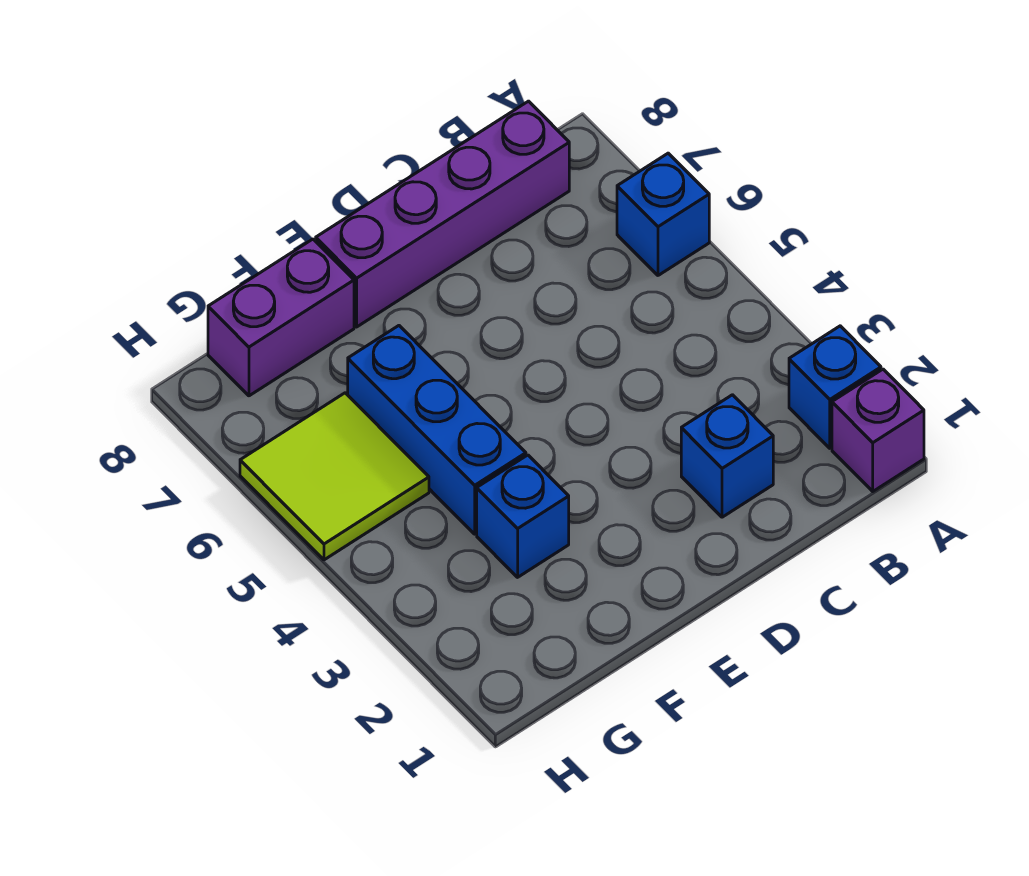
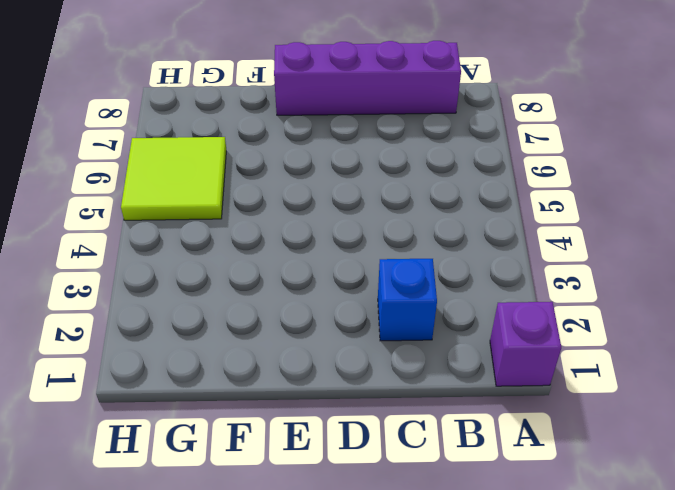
none -> blue 1x1 brick [789,326,881,448]
none -> blue 1x1 brick [617,153,709,275]

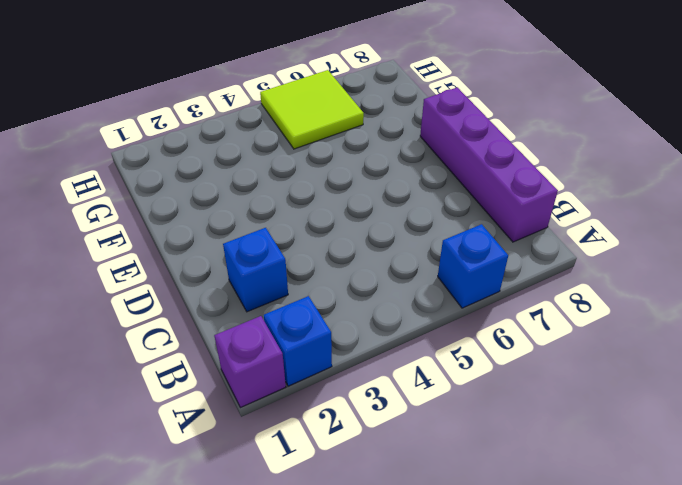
none -> blue 1x1 brick [477,455,569,577]
none -> blue 1x3 brick [348,326,526,534]

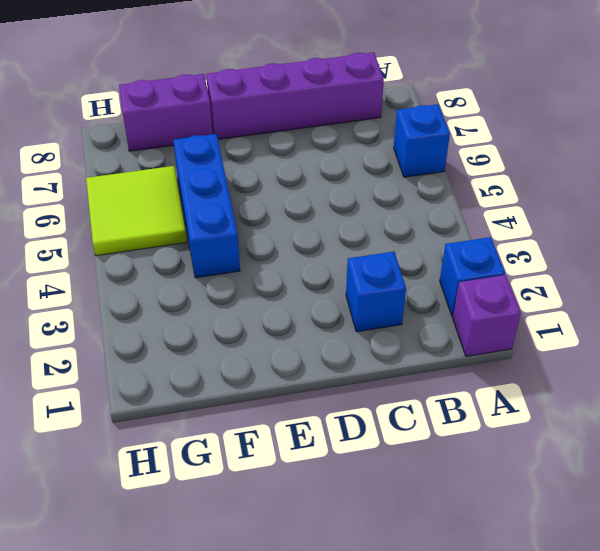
none -> blue 1x1 brick [477,455,569,577]

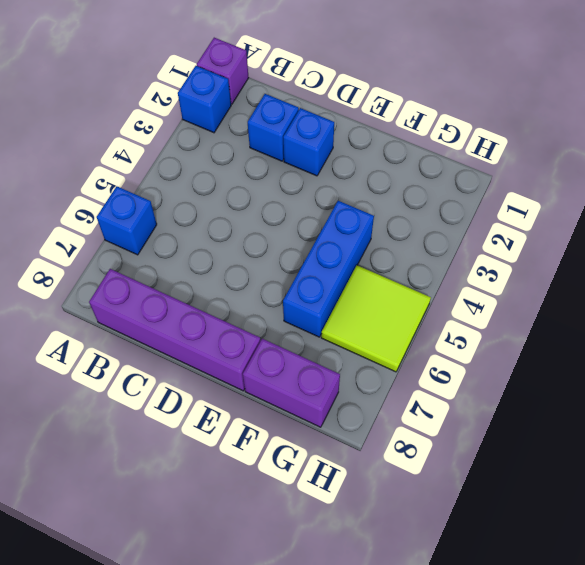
blue 1x1 brick [283,108,334,176] -> blue 1x1 brick moved to [477,455,569,577]

